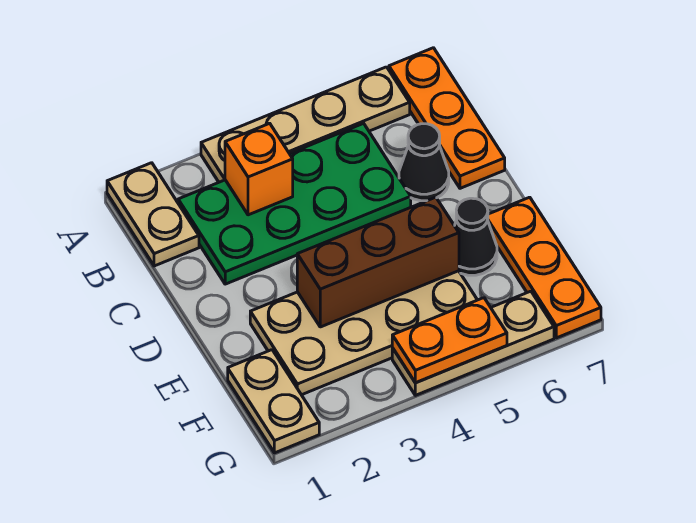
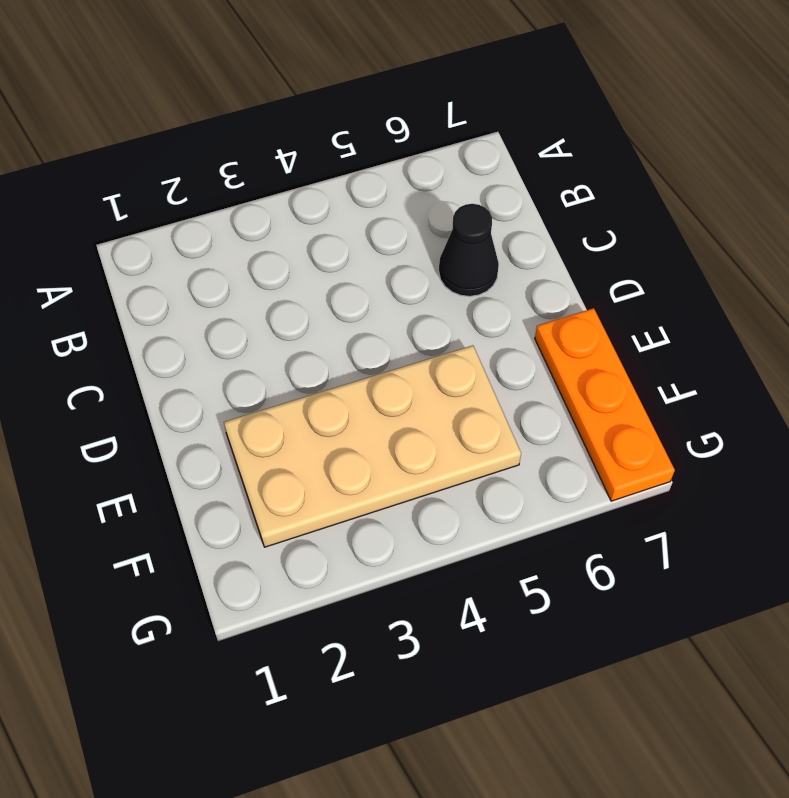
none -> tan 1x2 plate [107,163,199,266]
none -> tan 1x4 plate [201,67,410,182]
none -> orange 1x3 plate [389,48,505,188]

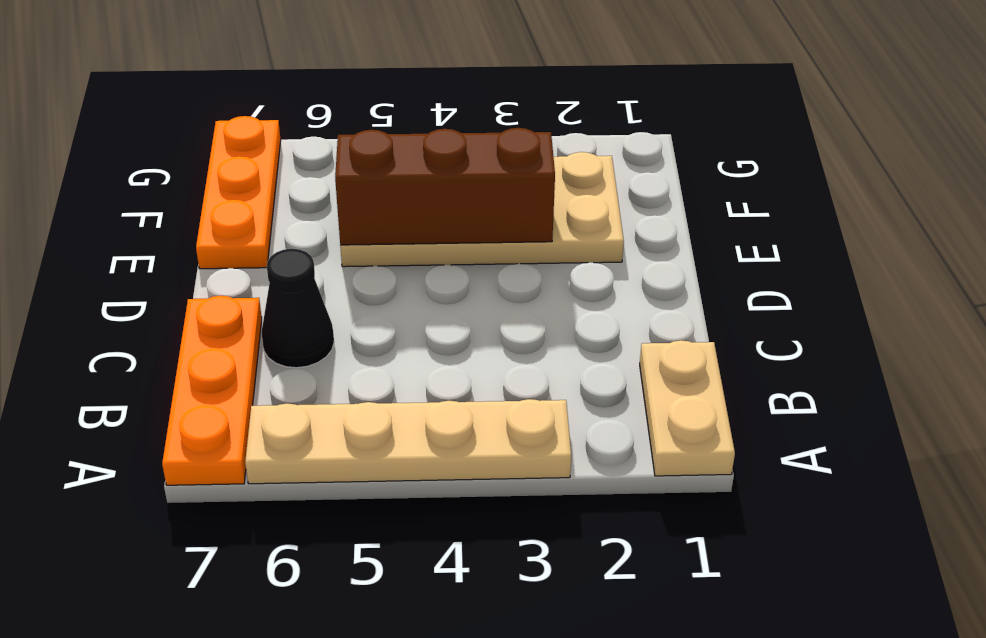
none -> green 2x4 plate [178,123,411,284]
none -> black 1x1 cone [454,198,497,275]
none -> tan 1x2 plate [228,350,319,453]

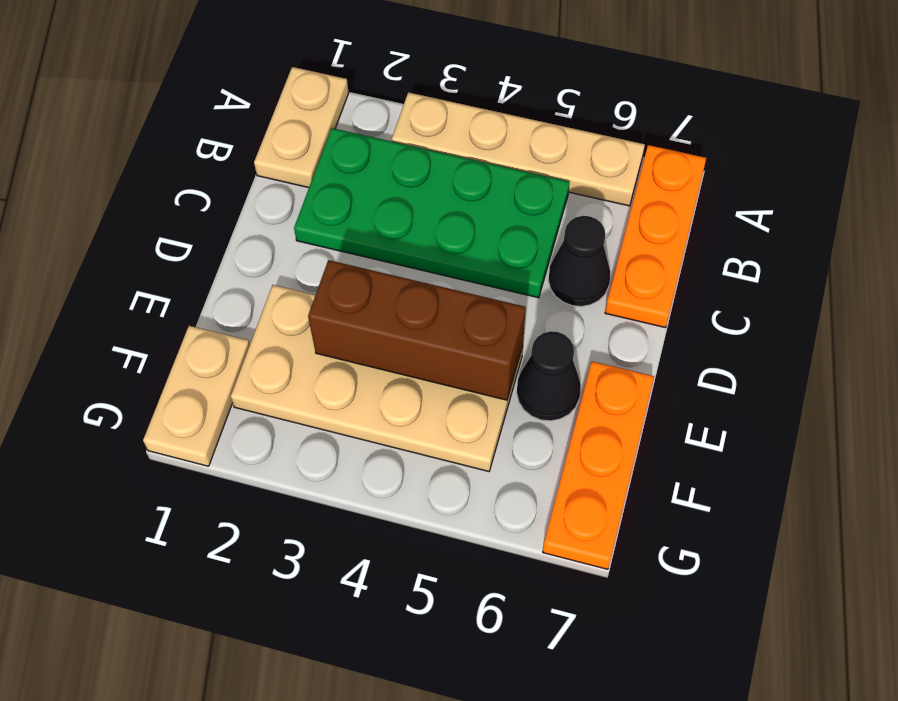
none -> tan 1x3 plate [392,291,554,395]
none -> orange 1x1 brick [225,123,293,215]
none -> orange 1x2 plate [392,298,507,383]

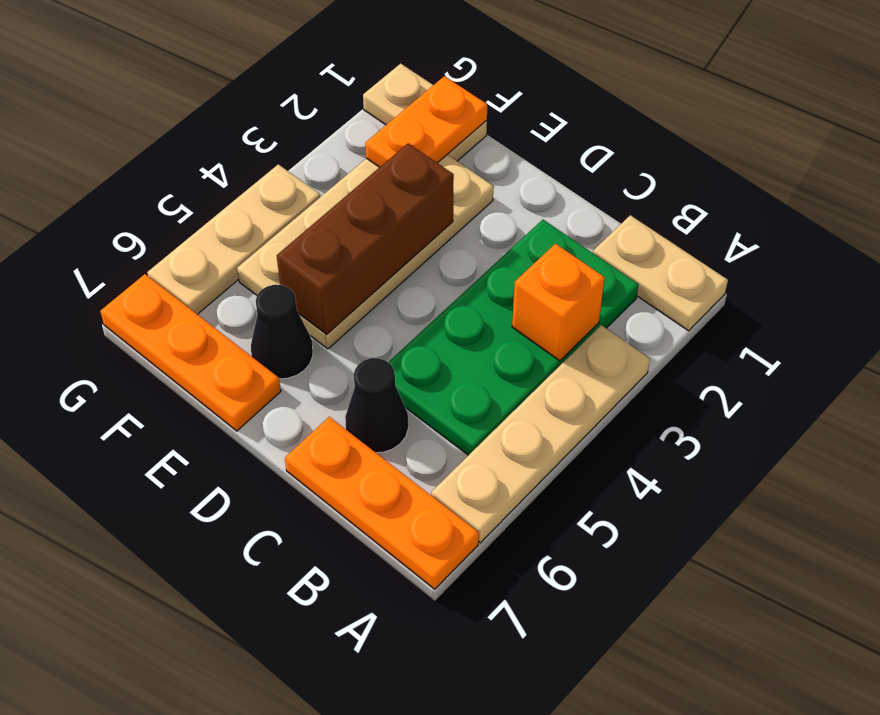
orange 1x2 plate [365,76,487,167] -> orange 1x2 plate moved to [392,298,507,383]

